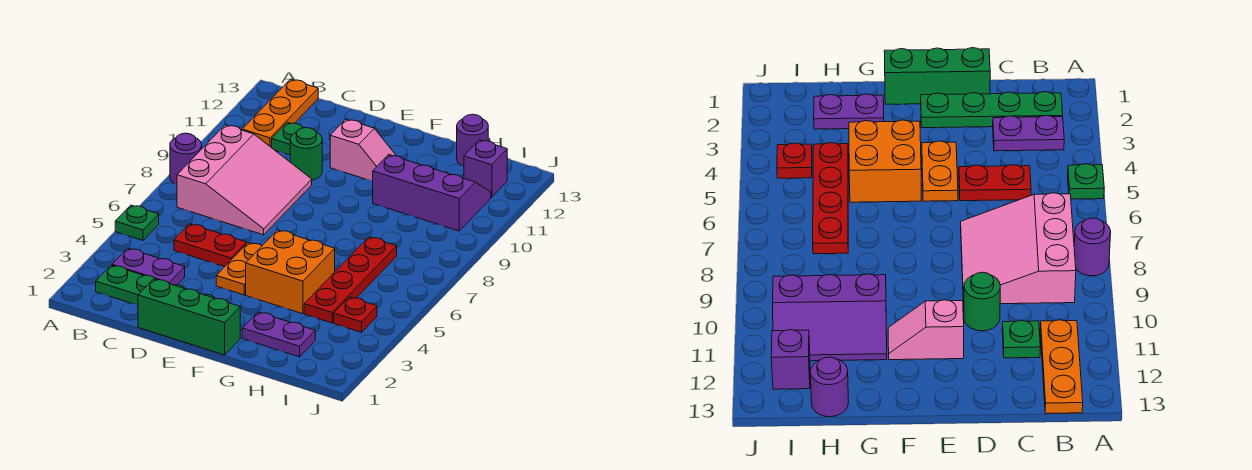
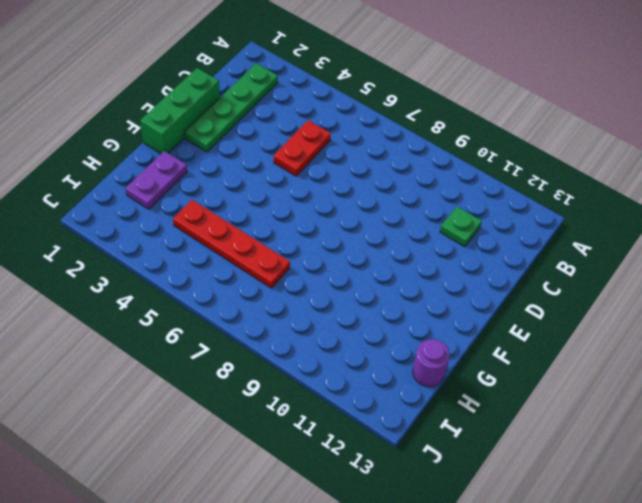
none -> green 1x1 plate [115,205,159,240]
none -> purple 1x1 round brick [170,133,202,185]
none -> purple 1x2 plate [112,248,185,285]

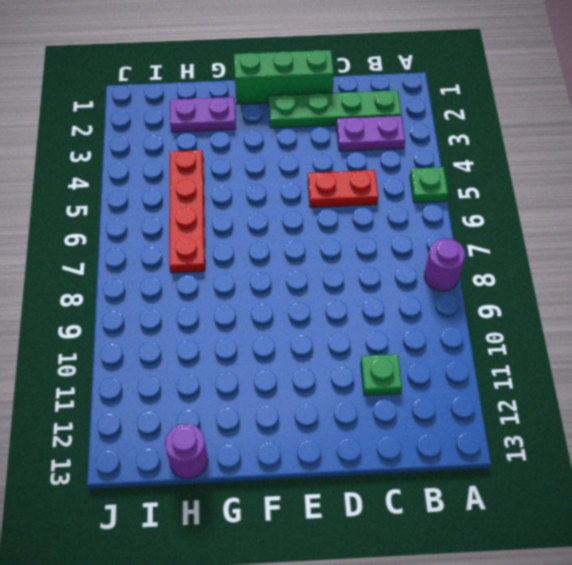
none -> pink 3x3 slope [177,125,312,235]
none -> orange 1x3 plate [242,79,318,147]
none -> green 1x1 round brick [290,128,322,180]

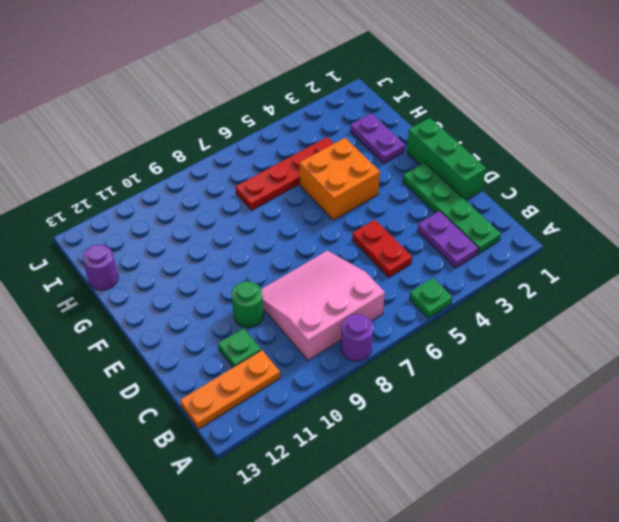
none -> orange 1x2 plate [216,243,262,295]
none -> pink 1x2 slope [330,119,396,181]
none -> purple 2x3 slope [373,155,491,231]

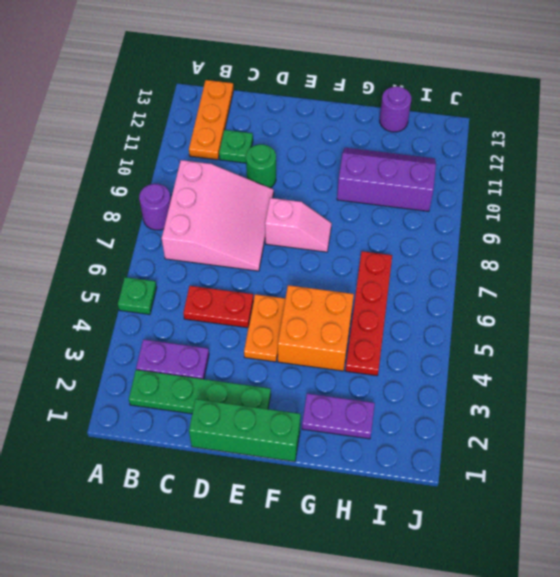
pink 1x2 slope [265,198,332,252] -> pink 1x2 slope moved to [330,119,396,181]
none -> red 1x1 plate [334,297,377,332]
none -> purple 1x1 brick [464,140,507,197]

